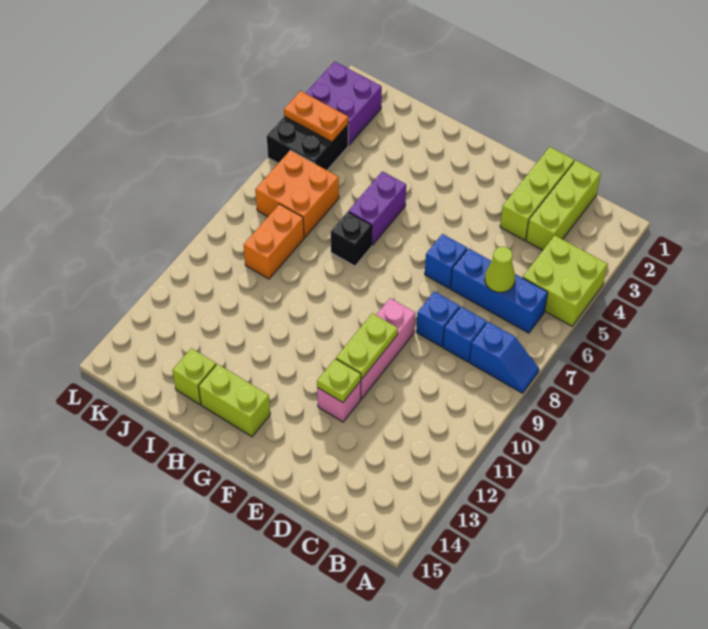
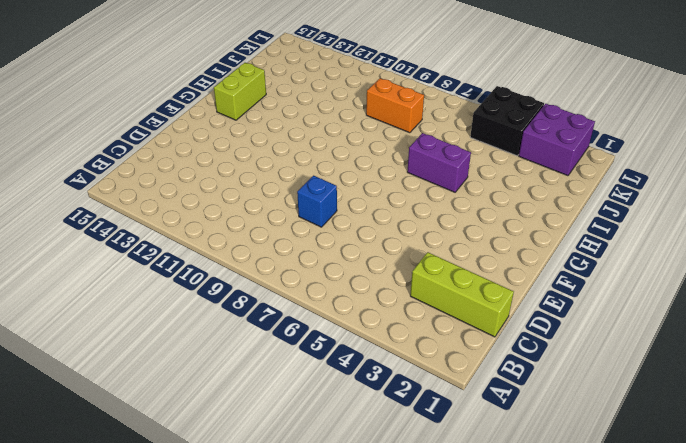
none -> lime 2x2 brick [523,236,607,326]
none -> blue 1x2 slope [470,322,539,393]
none -> blue 1x3 brick [451,248,548,333]

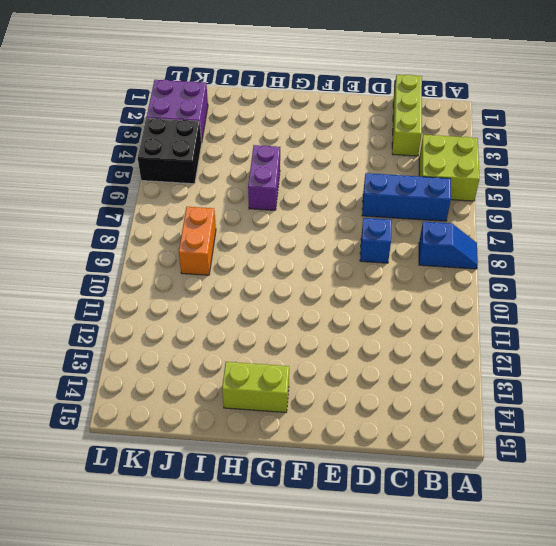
none -> blue 1x1 brick [443,307,487,362]
none -> lime 1x3 brick [500,147,574,240]
none -> blue 1x1 brick [425,234,467,288]

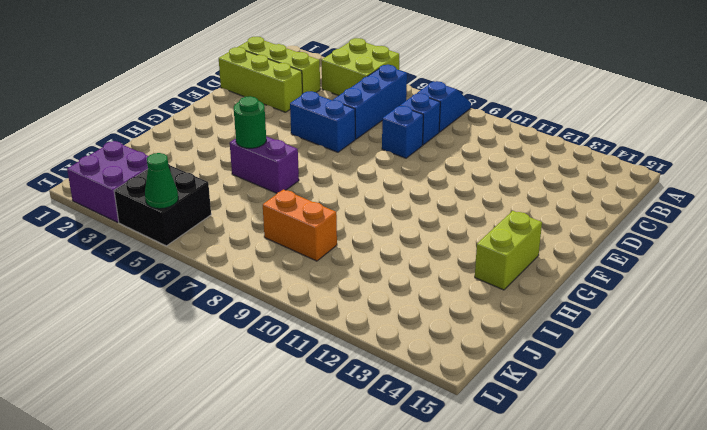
blue 1x2 brick [290,91,355,152] -> blue 1x1 brick [425,234,467,288]
green 1x1 round brick [234,96,266,148] -> none
green 1x1 cone [145,153,178,209] -> none
none -> pink 1x3 brick [361,298,415,399]
none -> pink 1x1 brick [317,381,361,422]
none -> black 1x1 brick [331,212,372,266]

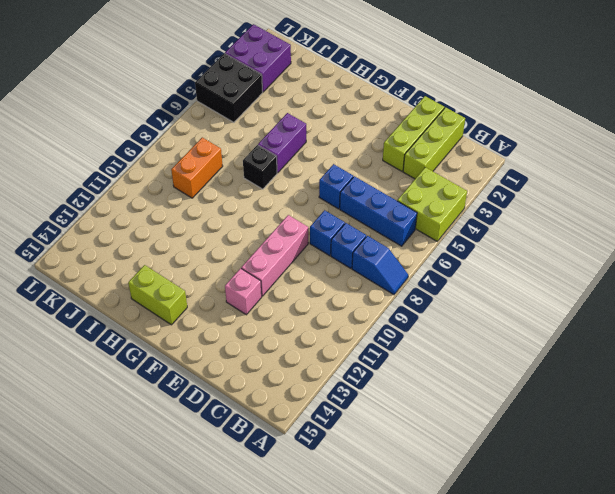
none -> lime 1x1 brick [172,348,216,404]
none -> orange 2x2 brick [255,150,339,238]
none -> lime 1x1 cone [485,247,515,292]

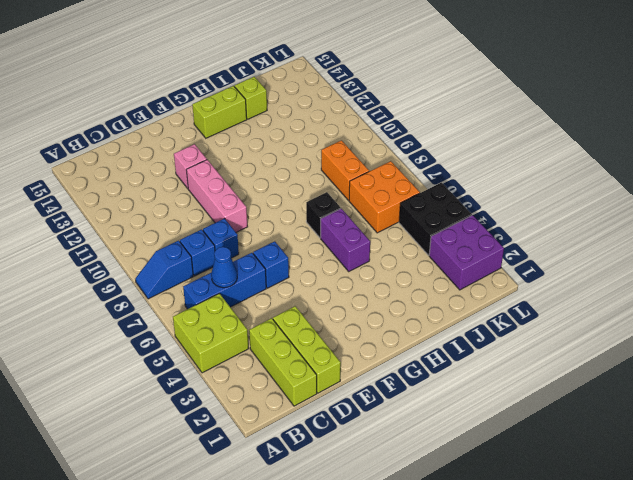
blue 1x1 cone [211,247,237,288] -> lime 1x1 cone [485,247,515,292]
none -> lime 1x2 plate [336,313,398,379]
none -> lime 1x1 plate [317,359,361,402]
none -> orange 1x2 plate [284,91,348,142]

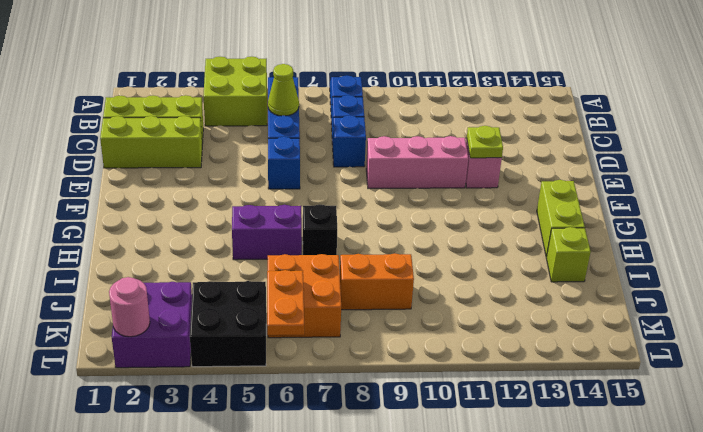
orange 1x2 plate [267,270,304,335] -> orange 1x2 plate moved to [284,91,348,142]
pink 1x1 round brick [109,277,150,337] -> none
none -> lime 1x2 plate [336,313,398,379]

